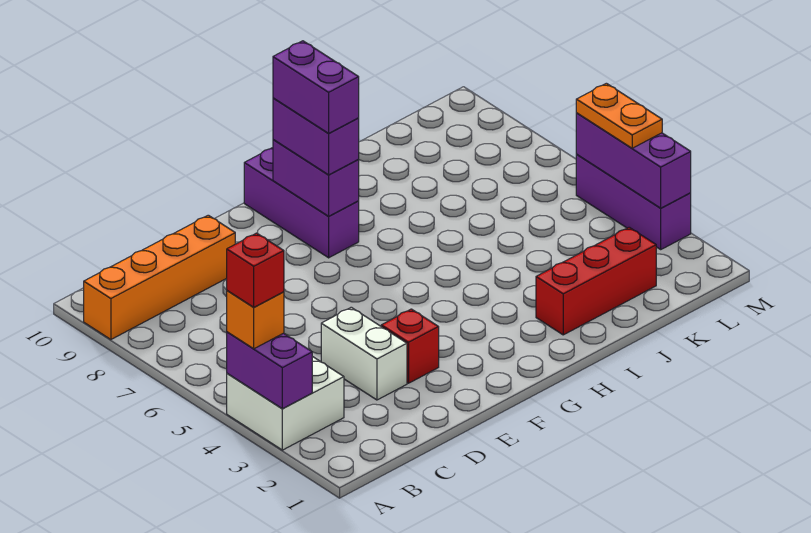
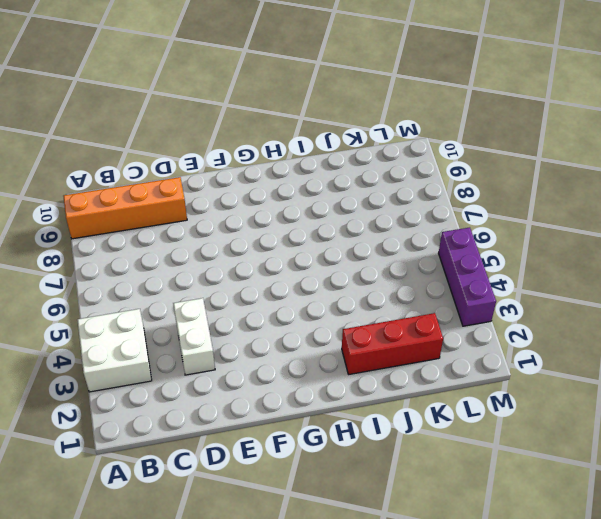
none -> red 1x1 brick [381,309,439,383]
none -> purple 1x3 brick [244,148,359,258]
none -> purple 1x2 brick [227,332,312,409]

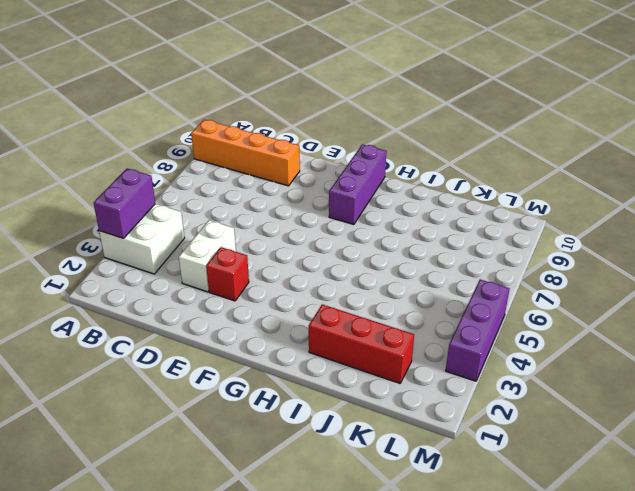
none -> purple 1x2 brick [273,140,359,216]
none -> purple 1x3 brick [576,113,691,208]
none -> orange 1x1 brick [227,291,284,349]

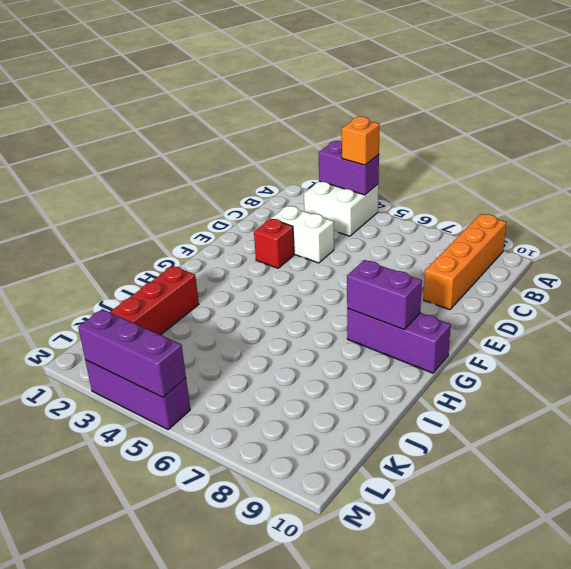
none -> purple 1x2 brick [273,98,359,175]
none -> orange 1x2 plate [576,83,662,148]
none -> red 1x1 brick [227,233,284,307]

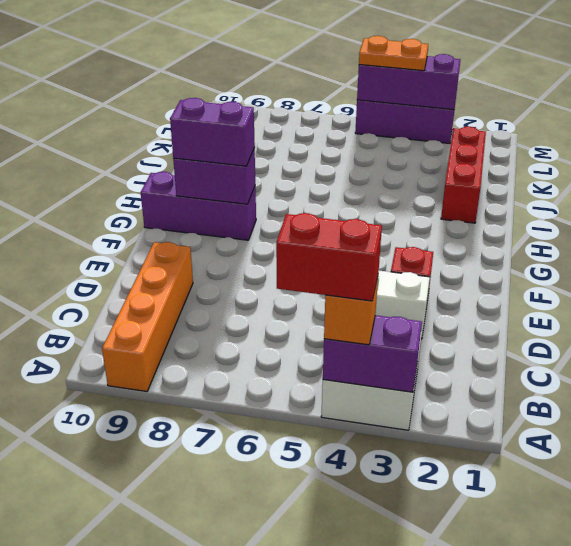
red 1x2 brick [276,213,382,301] -> red 1x1 brick [227,233,284,307]
none -> purple 1x2 brick [273,41,359,134]

